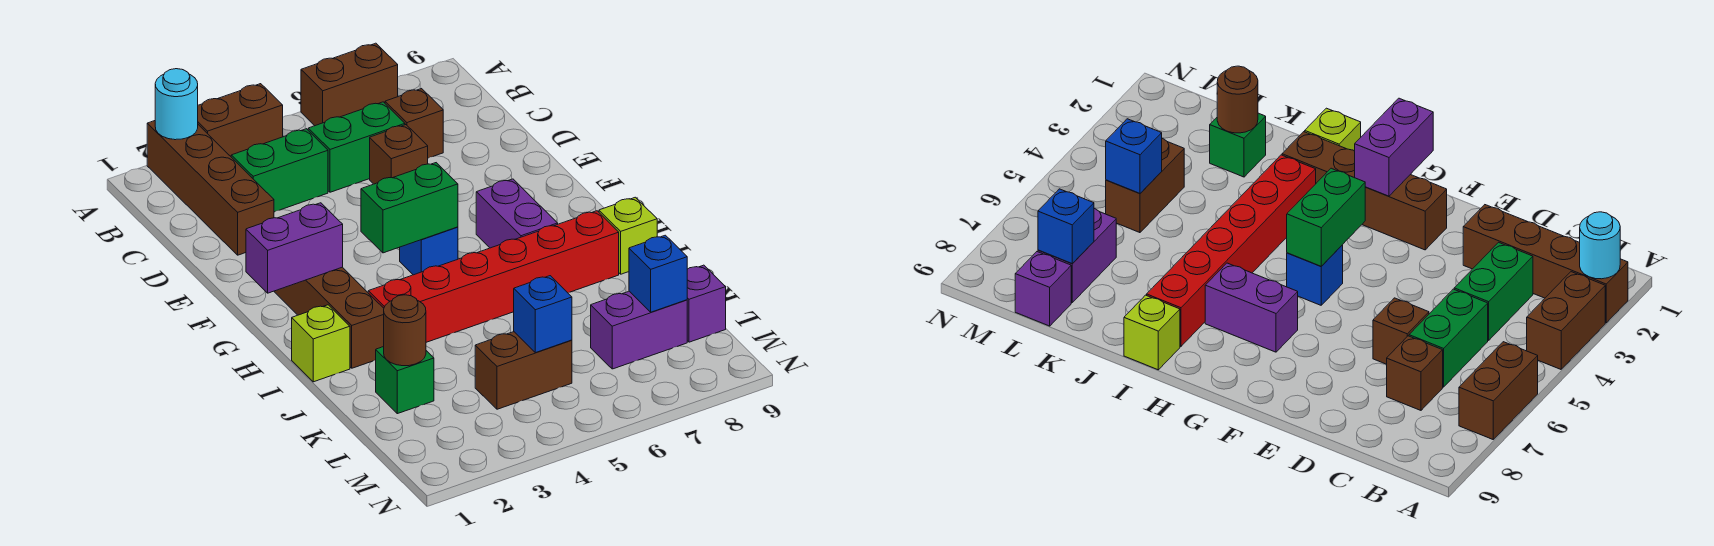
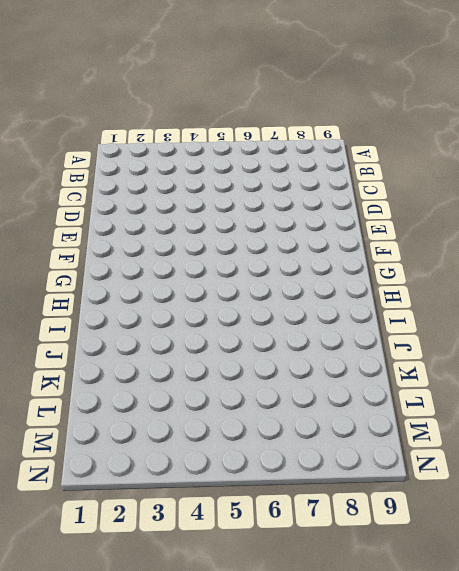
none -> brown 1x4 brick [147,121,274,255]
none -> brown 1x2 brick [198,84,283,156]
none -> brown 1x2 brick [301,43,398,126]

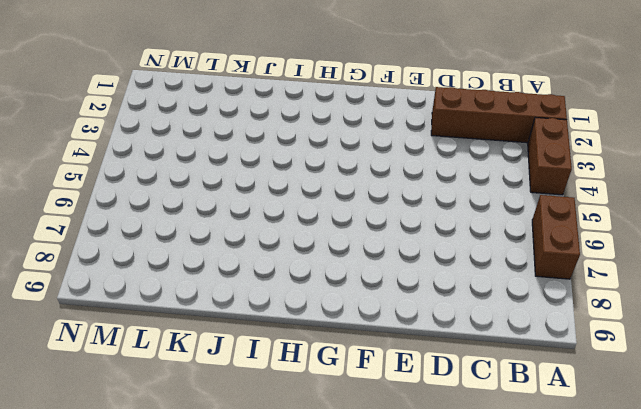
none -> green 1x2 brick [231,129,328,212]
none -> green 1x2 brick [308,102,405,192]
none -> brown 1x1 brick [385,89,443,158]

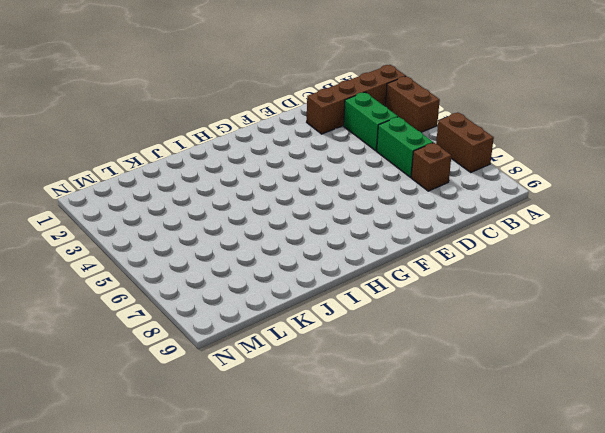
none -> brown 1x1 brick [370,125,428,184]
none -> brown 1x4 brick [274,267,384,368]
none -> blue 1x1 brick [400,227,458,275]

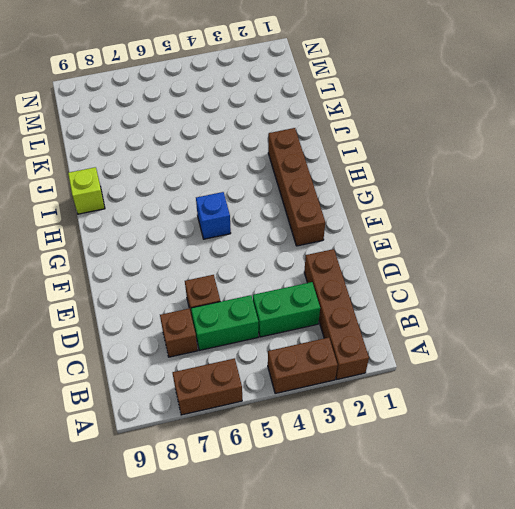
none -> purple 1x2 brick [476,179,558,248]
none -> lime 1x1 brick [292,305,350,382]
none -> red 1x6 brick [368,211,619,342]

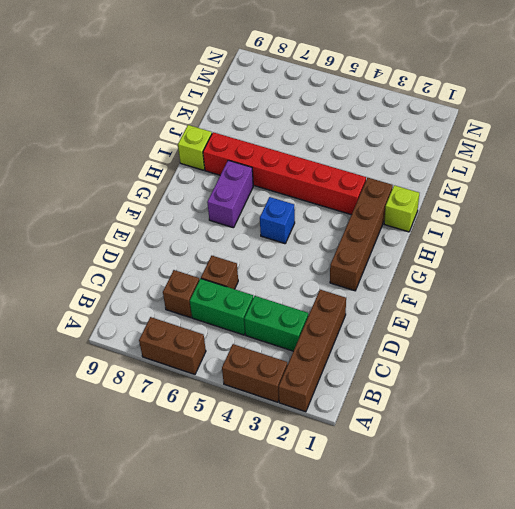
none -> green 1x1 brick [376,347,434,414]
none -> brown 1x2 brick [475,332,572,409]
none -> purple 1x2 brick [591,291,687,369]

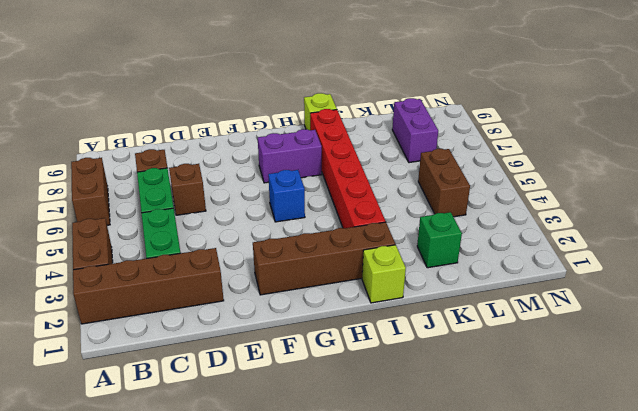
none -> purple 1x1 brick [687,265,726,342]
none -> cyan 1x1 round brick [155,69,198,140]
none -> purple 1x2 brick [246,203,343,293]

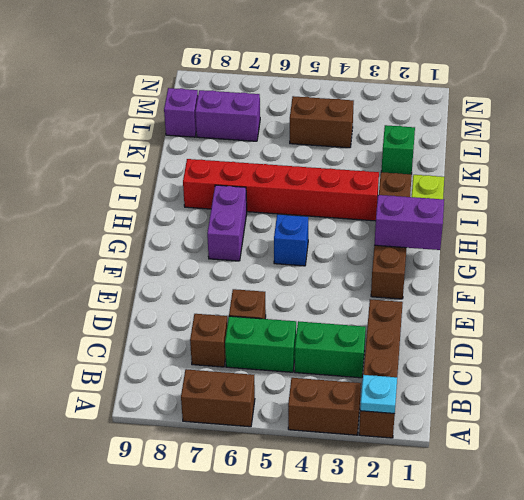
cyan 1x1 plate [360,375,397,414] -> cyan 1x1 round brick [155,69,198,140]
none -> lime 1x1 brick [599,197,657,274]
none -> green 1x2 brick [361,163,458,253]
none -> brown 1x1 round brick [384,295,426,366]

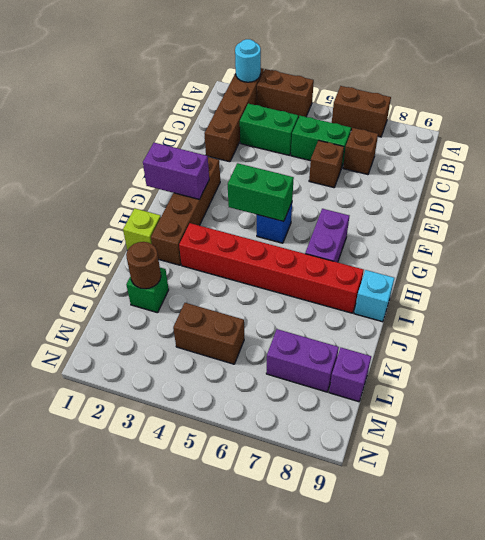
cyan 1x1 brick [354,270,394,322] -> lime 1x1 brick [599,197,657,274]
none -> blue 1x1 brick [514,276,572,353]
none -> blue 1x1 brick [629,235,687,312]

